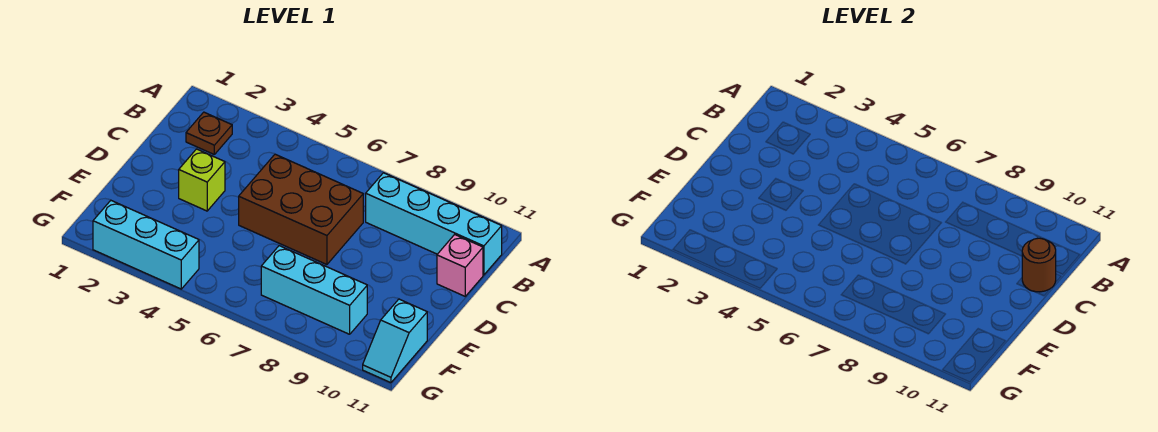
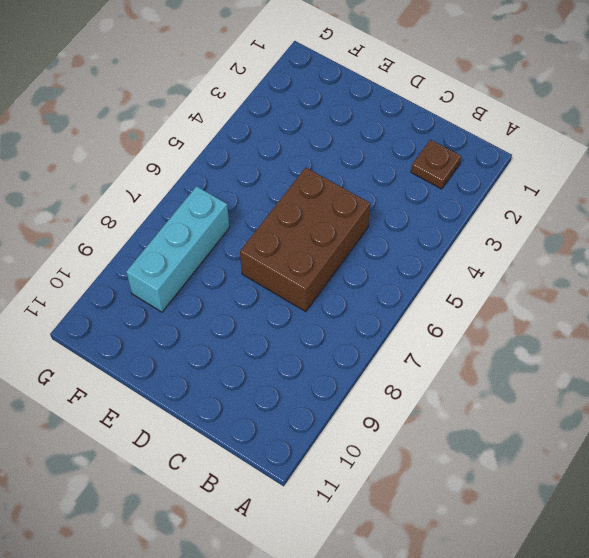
none -> cyan 1x4 brick [366,173,502,275]
none -> pink 1x1 brick [437,235,483,296]

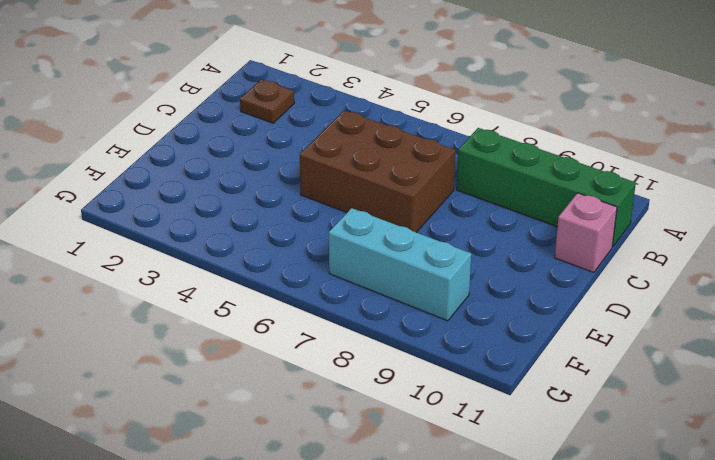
green 1x4 brick [457,128,636,247] -> cyan 1x4 brick [366,173,502,275]
none -> lime 1x1 brick [179,149,225,211]
none -> cyan 1x2 slope [363,299,427,383]

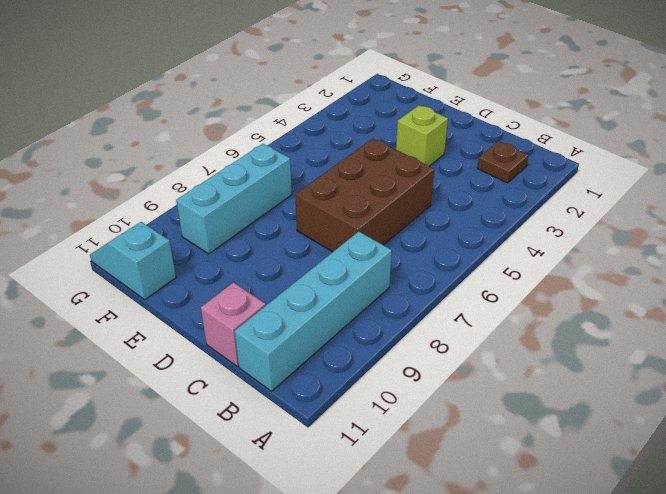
none -> cyan 1x3 brick [93,201,199,289]
none -> brown 1x1 round brick [1022,238,1056,292]

